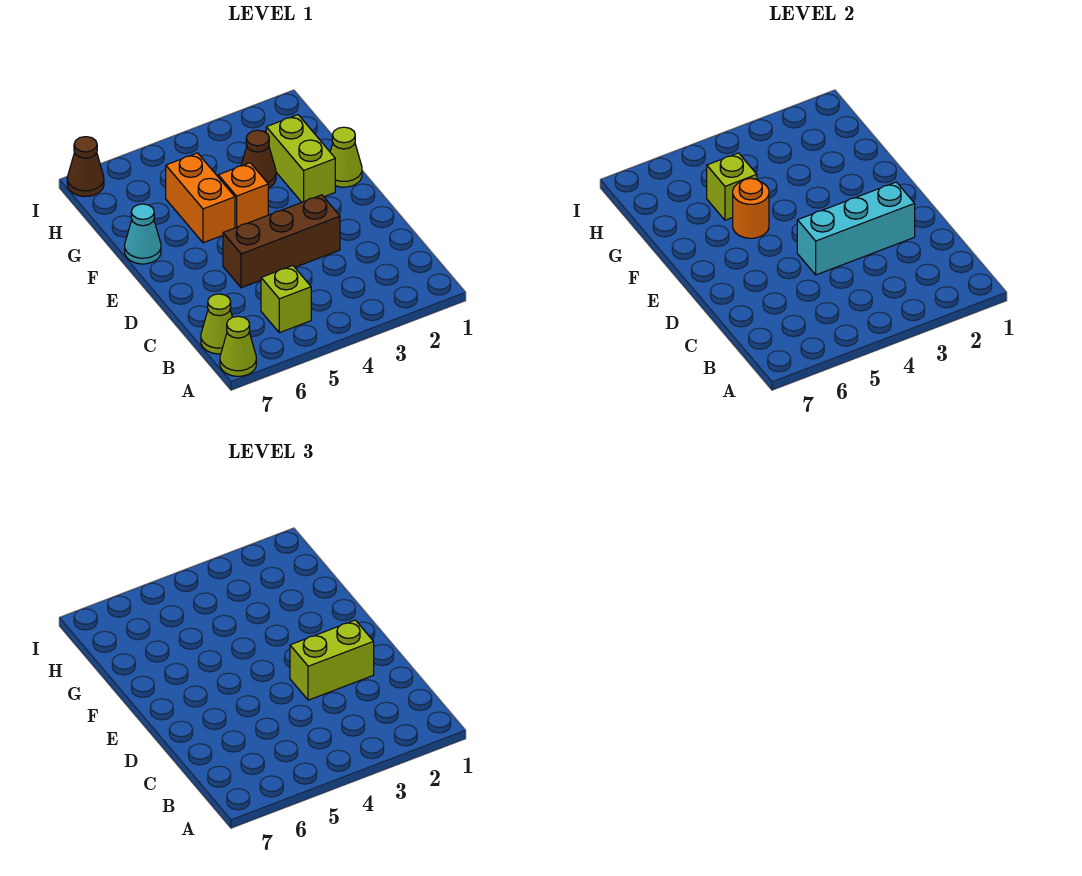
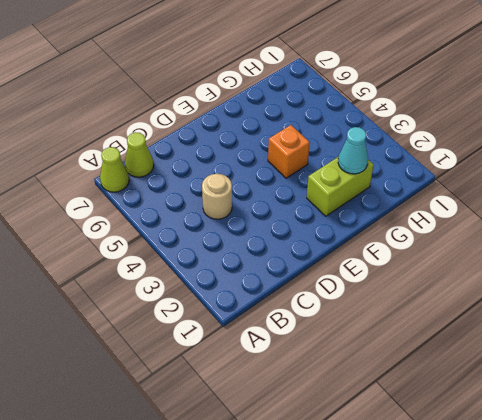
tan 1x1 round brick [202,174,232,219] -> none
cyan 1x1 cone [338,127,368,174] -> cyan 1x1 cone moved to [125,204,161,264]
none -> lime 1x1 brick [261,266,311,333]
none -> brown 1x3 brick [223,195,340,288]
none -> lime 1x1 cone [330,127,362,187]

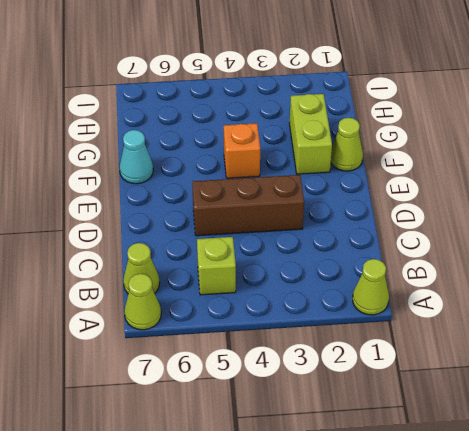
lime 1x1 cone [353,259,389,315] -> none
none -> orange 1x2 brick [166,153,235,243]
none -> brown 1x1 cone [241,130,276,188]
none -> brown 1x1 cone [67,137,104,197]

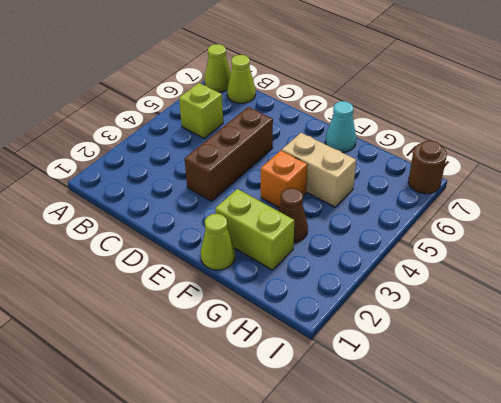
tan 1x2 brick [282,133,356,207] -> orange 1x2 brick [166,153,235,243]
brown 1x1 round brick [408,140,447,194] -> brown 1x1 cone [67,137,104,197]
none -> cyan 1x3 brick [797,182,915,275]
none -> orange 1x1 round brick [733,178,769,238]
none -> lime 1x1 brick [707,153,757,220]

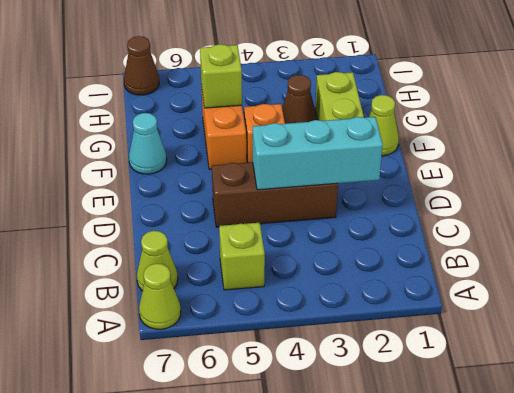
none -> orange 1x1 round brick [733,178,769,238]
none -> lime 1x2 brick [290,620,374,700]

